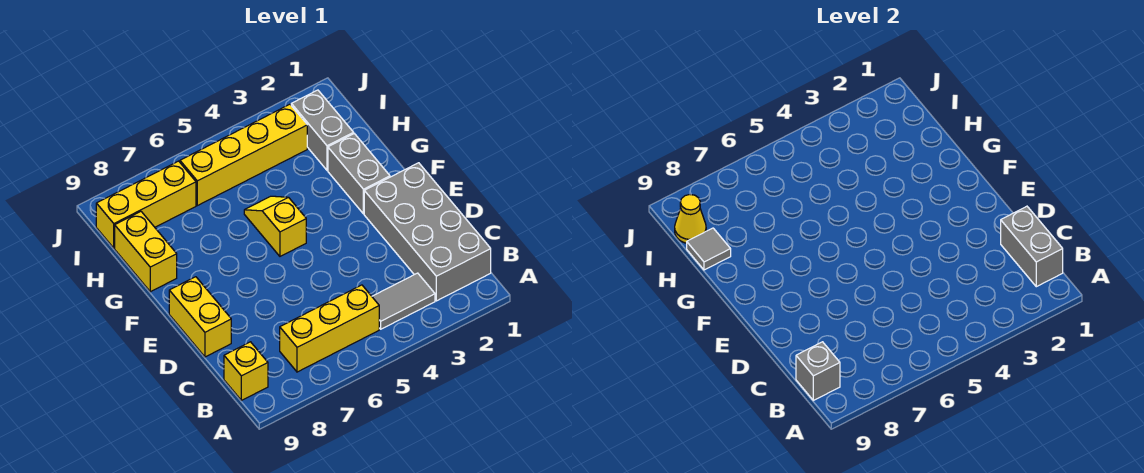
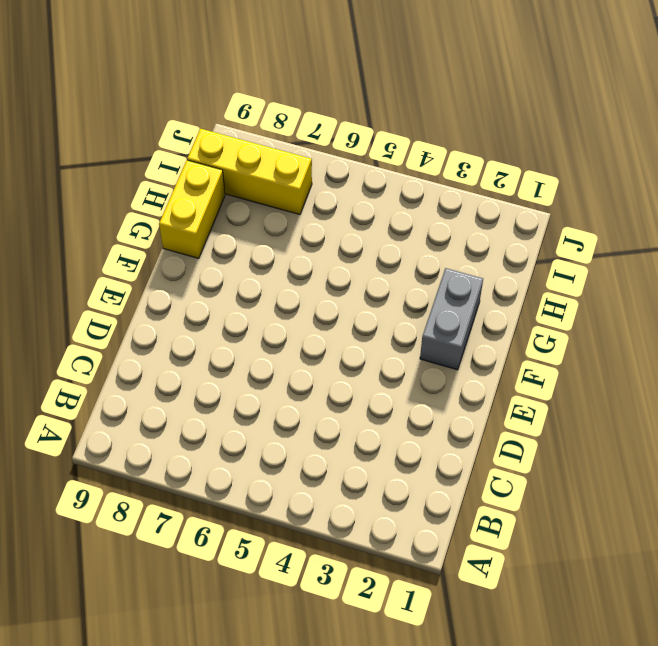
none -> grey 2x4 brick [364,163,491,301]
none -> grey 1x2 tile [372,273,435,329]
none -> yellow 1x3 brick [280,285,379,372]

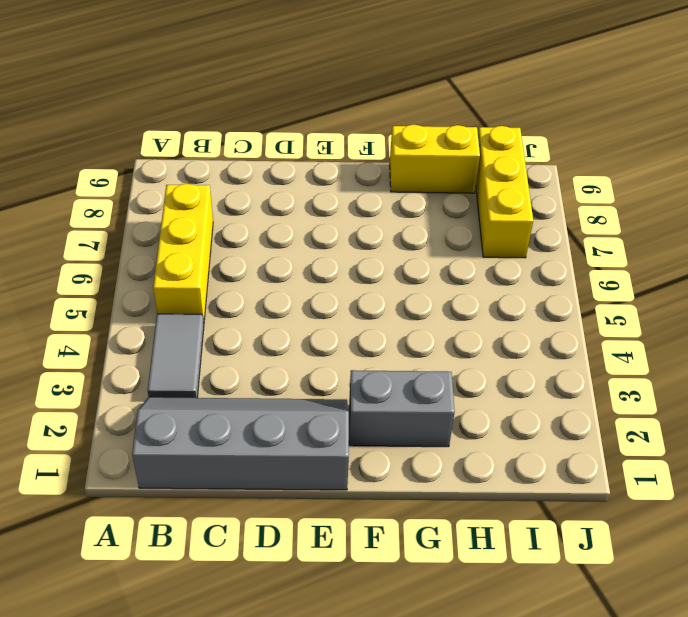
grey 2x4 slope [132,397,349,490] -> grey 2x4 brick [364,163,491,301]
none -> yellow 1x1 brick [224,342,268,400]
none -> yellow 1x2 brick [169,277,231,357]
none -> yellow 1x2 slope [244,196,306,256]

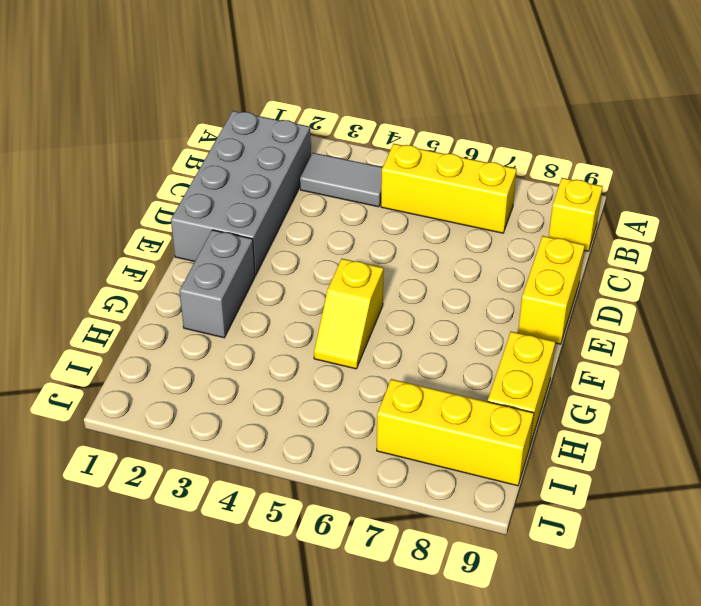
none -> grey 1x2 brick [291,90,354,170]
none -> yellow 1x4 brick [180,104,307,206]
none -> grey 1x2 brick [1001,206,1063,287]

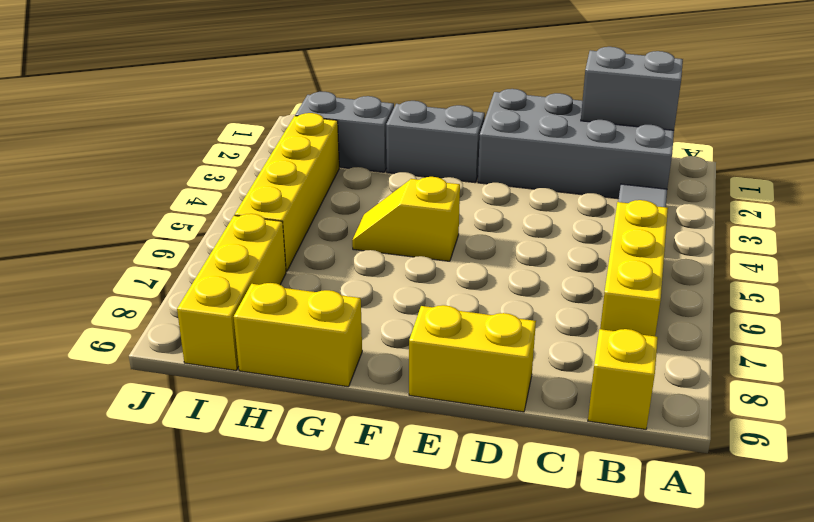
none -> grey 1x1 brick [796,342,840,400]
none -> grey 1x1 tile [687,228,731,270]
none -> yellow 1x1 cone [675,195,706,243]

